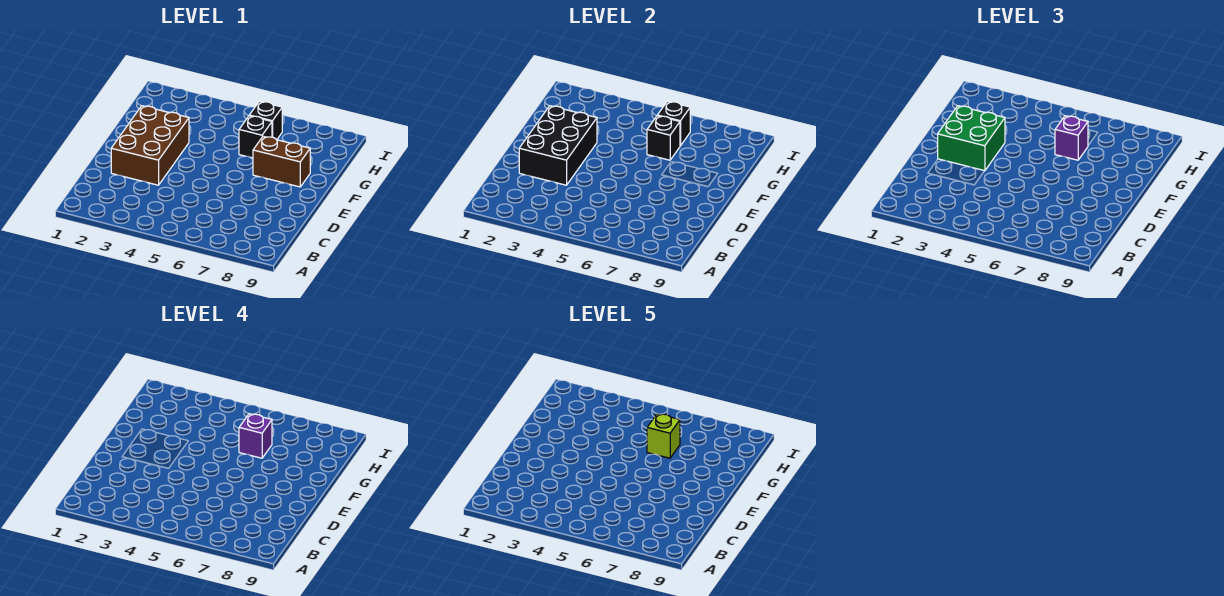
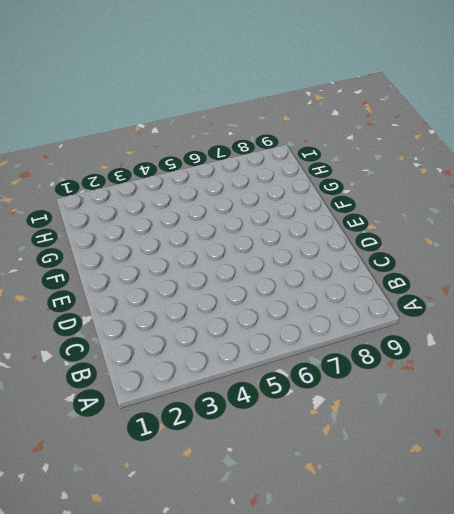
none -> brown 2x3 brick [111,106,189,185]
none -> brown 1x2 brick [253,136,310,187]

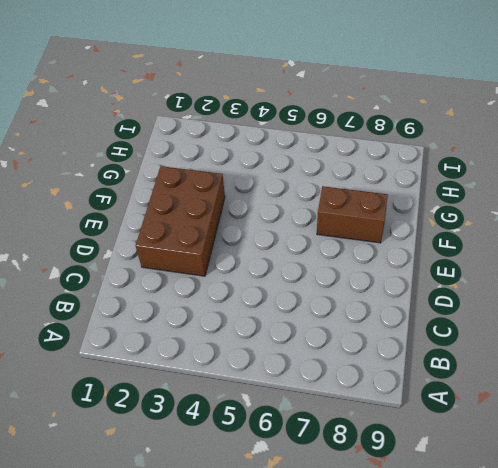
none -> black 1x1 brick [239,116,272,158]
none -> black 1x1 brick [249,101,282,140]

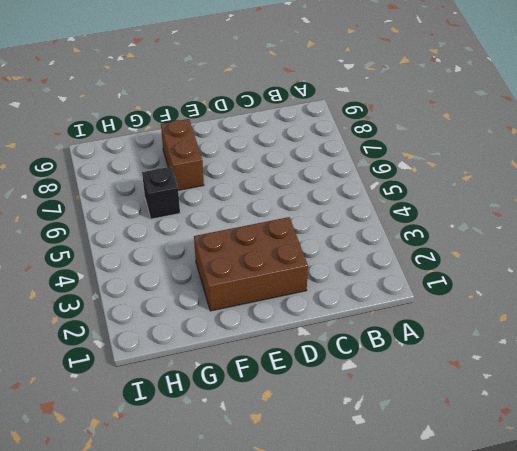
none -> black 1x1 brick [249,101,282,140]
none -> black 2x3 brick [519,106,597,185]

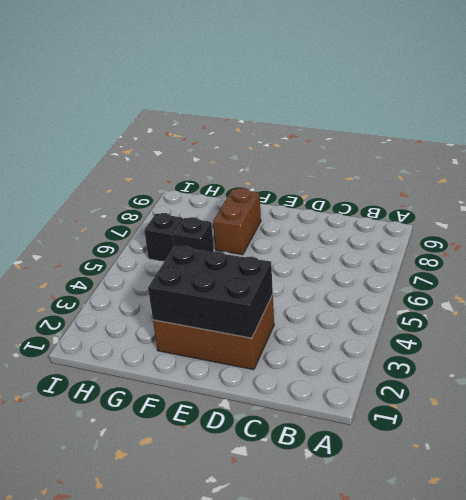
none -> black 1x1 brick [647,116,680,160]
none -> black 1x1 brick [657,101,690,146]

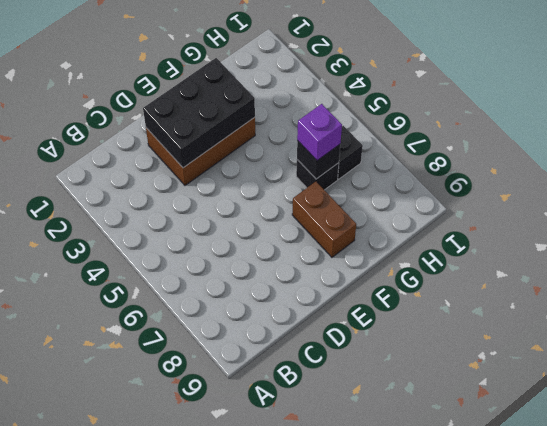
none -> black 1x1 brick [657,101,690,146]
none -> green 2x2 brick [938,106,1005,171]

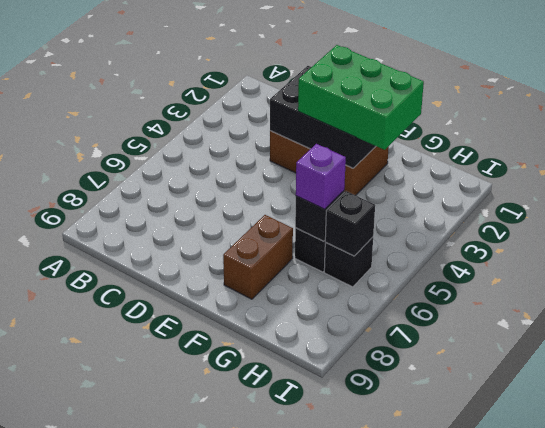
green 2x3 brick [298,45,424,150] -> green 2x2 brick [938,106,1005,171]
none -> purple 1x1 brick [239,414,272,458]
none -> lime 1x1 brick [647,414,680,458]

